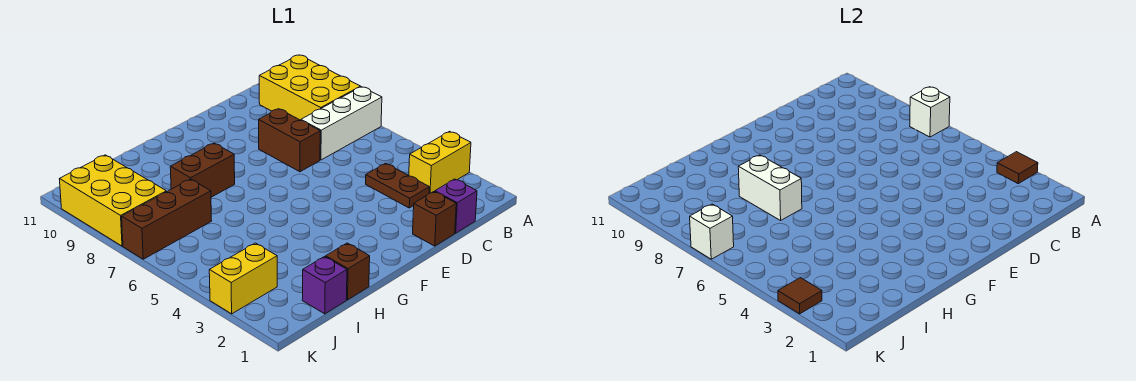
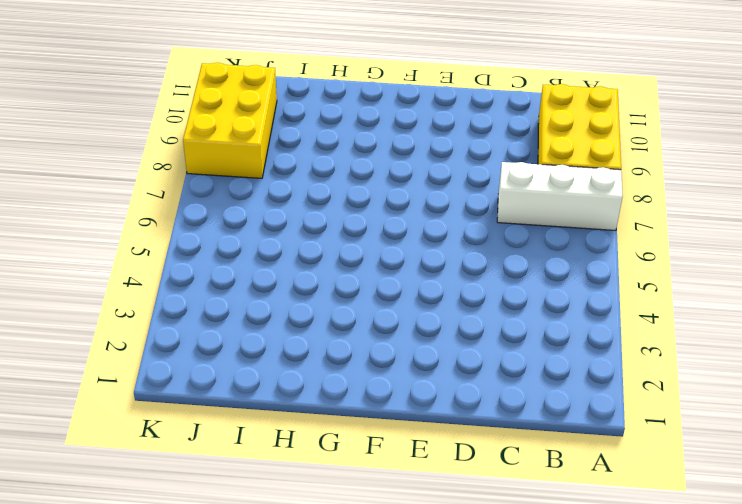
none -> yellow 1x2 brick [409,131,471,193]
none -> purple 1x1 brick [435,179,477,233]
none -> brown 1x2 plate [366,163,429,208]

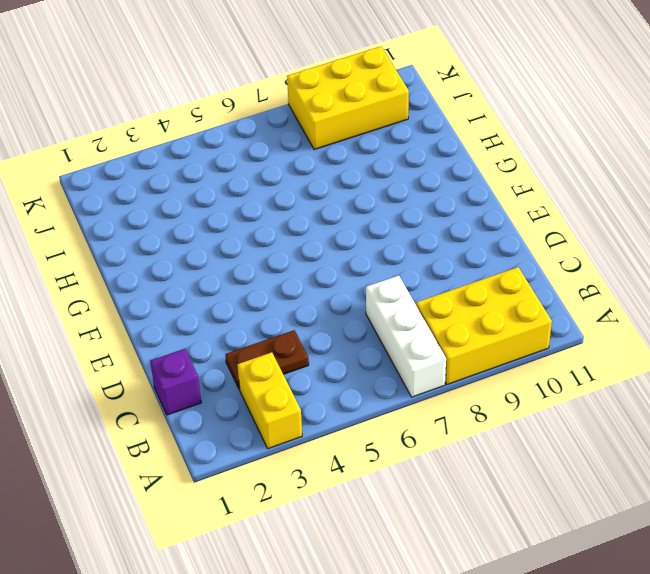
none -> brown 1x1 brick [413,192,456,246]
none -> brown 1x2 brick [259,109,320,172]
none -> brown 1x2 brick [170,143,235,197]

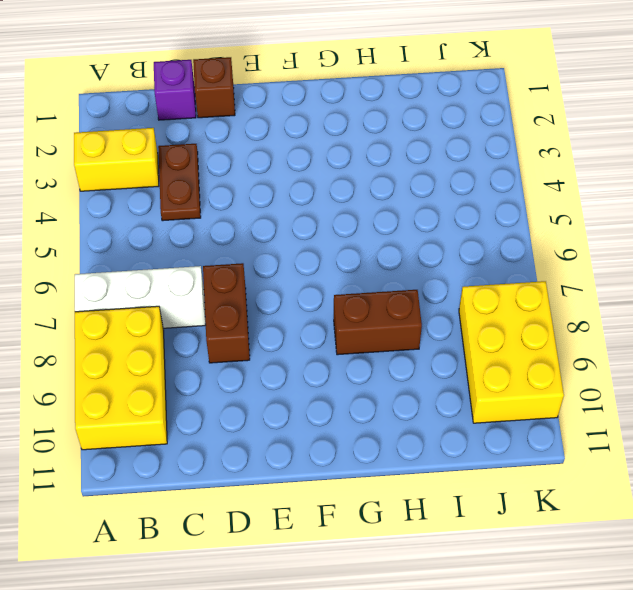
none -> brown 1x1 brick [326,243,370,300]
none -> purple 1x1 brick [302,257,347,314]
none -> brown 1x3 brick [122,179,212,259]

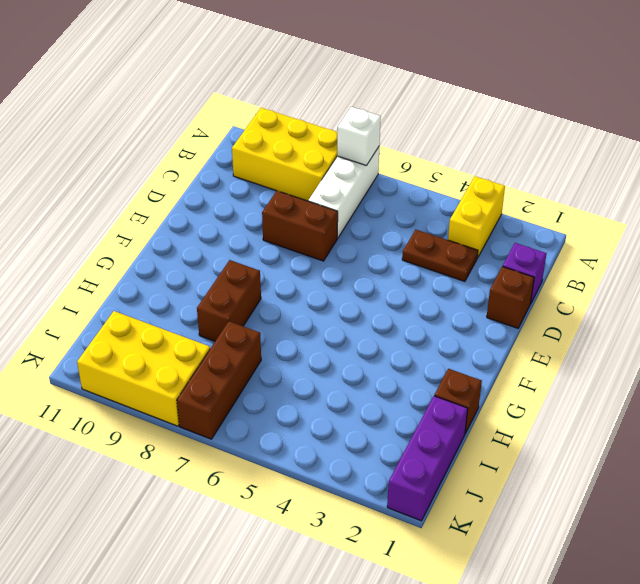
purple 1x3 brick [387,396,468,521] -> purple 1x1 brick [302,257,347,314]
none -> yellow 1x2 brick [209,243,277,314]
none -> brown 1x1 tile [997,152,1038,184]
none -> white 1x2 brick [738,155,802,220]

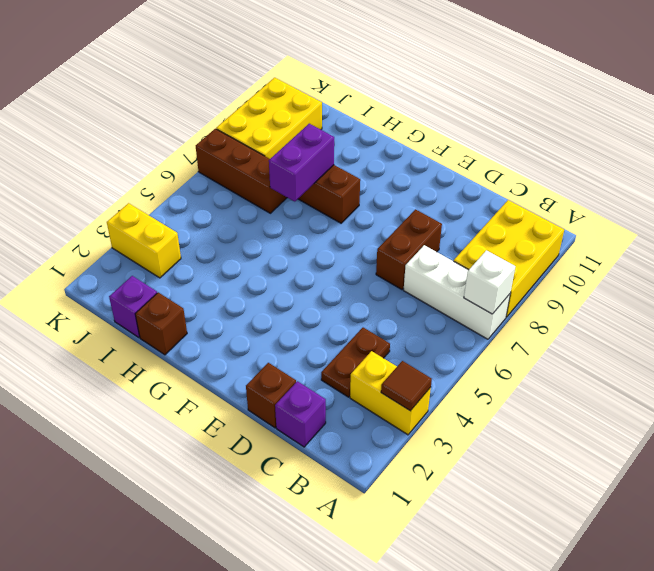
purple 1x2 brick [269,124,334,202] -> white 1x2 brick [738,155,802,220]
none -> brown 1x1 tile [778,278,822,314]
none -> white 1x1 brick [690,204,734,259]

